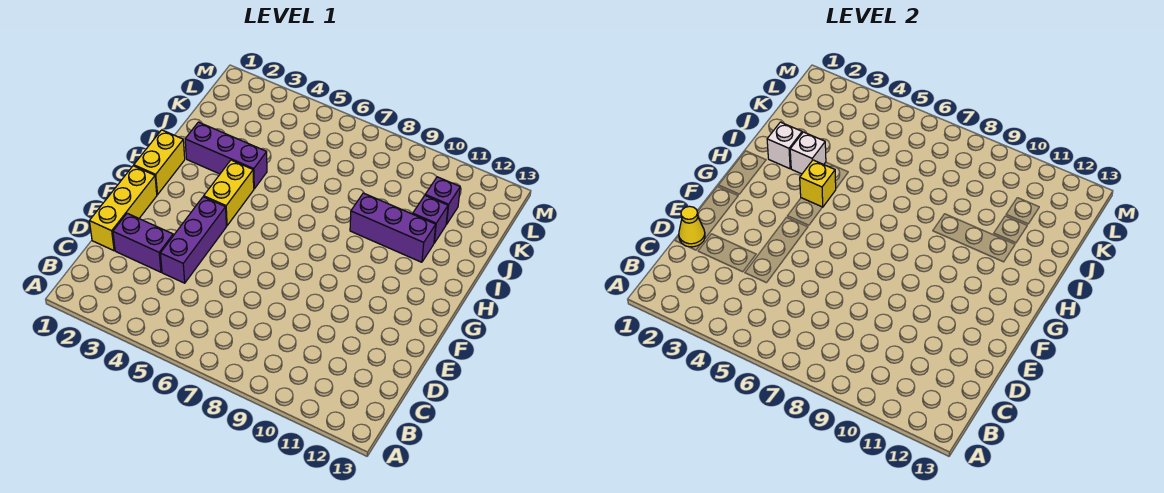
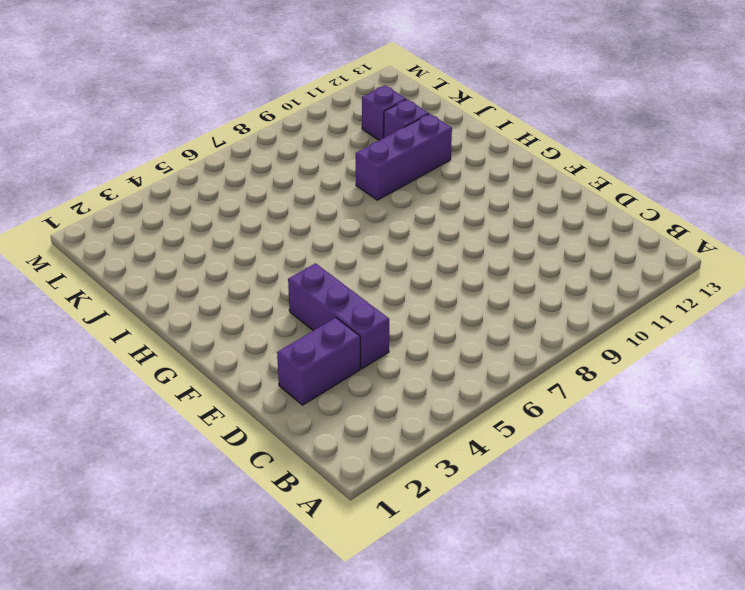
none -> yellow 1x3 brick [90,166,157,251]
none -> yellow 1x2 brick [134,130,185,195]
none -> yellow 1x2 brick [204,160,254,226]

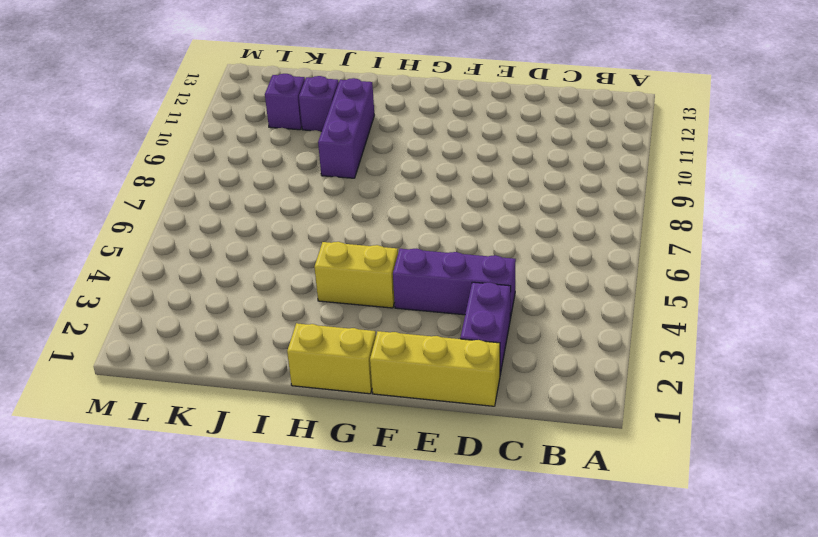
none -> purple 1x3 brick [185,122,267,189]
none -> yellow 1x1 cone [679,206,705,247]
none -> yellow 1x1 brick [800,160,836,207]

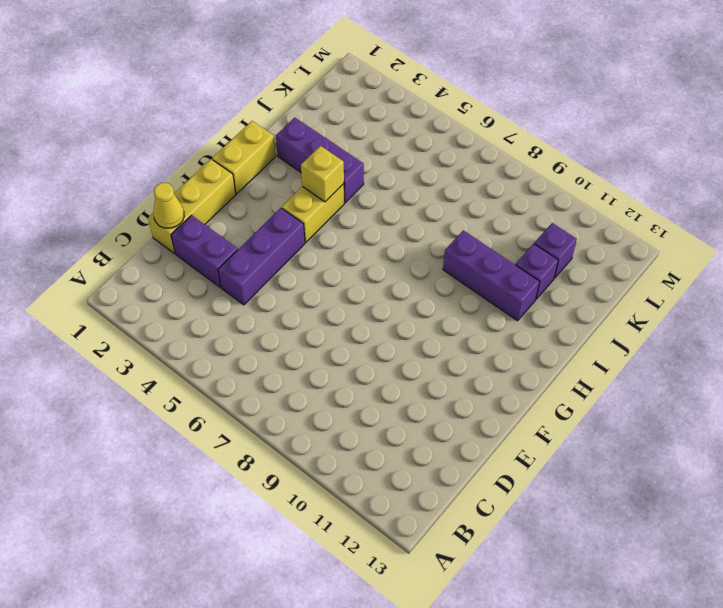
none -> white 1x1 brick [767,122,802,169]
none -> white 1x1 brick [790,132,826,174]

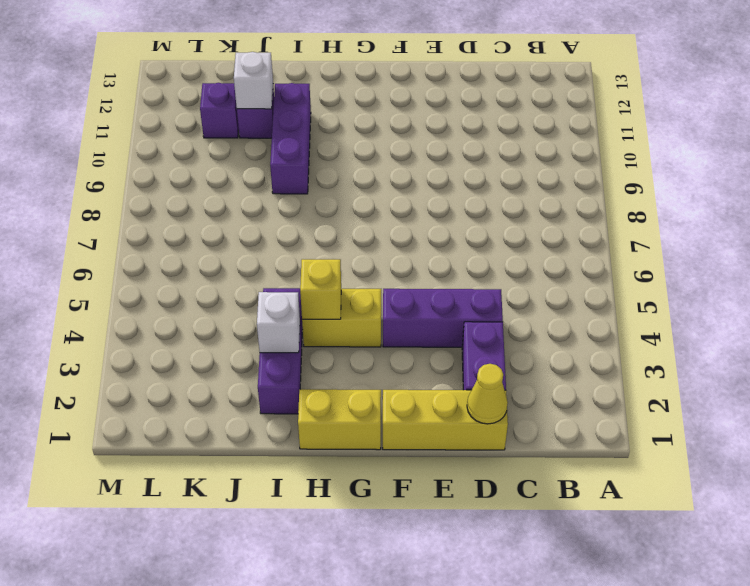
white 1x1 brick [234,52,273,109] -> white 1x1 brick moved to [767,122,802,169]

